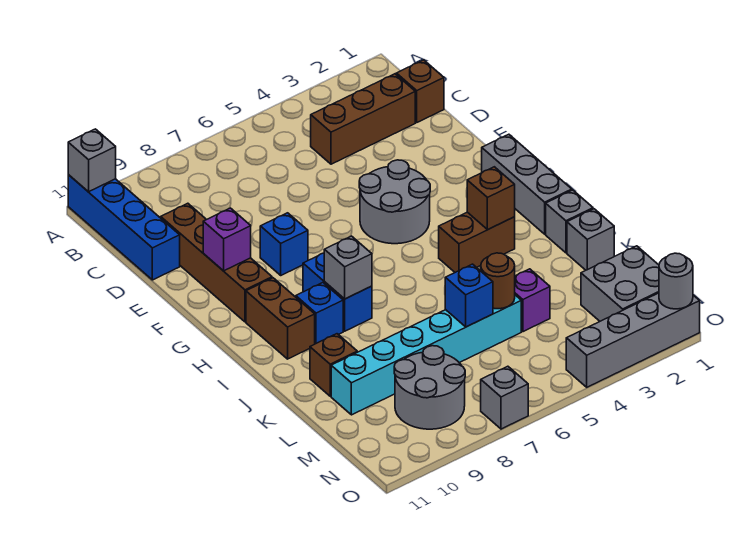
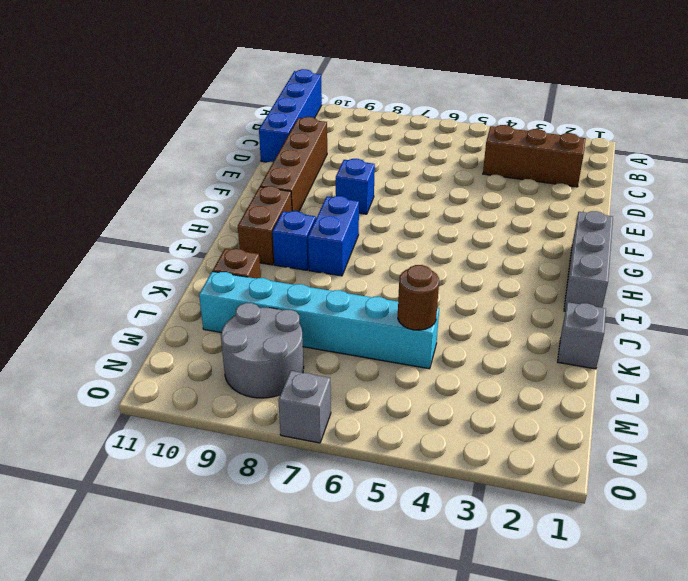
none -> brown 1x1 brick [396,60,444,122]
none -> grey 2x2 round brick [359,160,430,244]
none -> brown 1x2 brick [439,212,515,272]

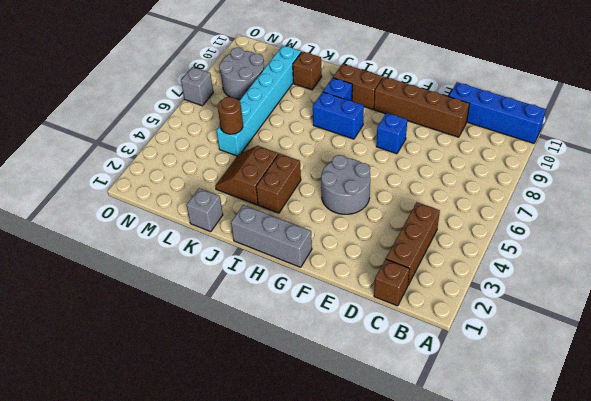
brown 2x2 slope [215,146,278,205] -> none
none -> grey 1x1 brick [546,190,593,253]
none -> purple 1x1 brick [515,269,550,332]
none -> grey 2x2 brick [581,246,659,321]

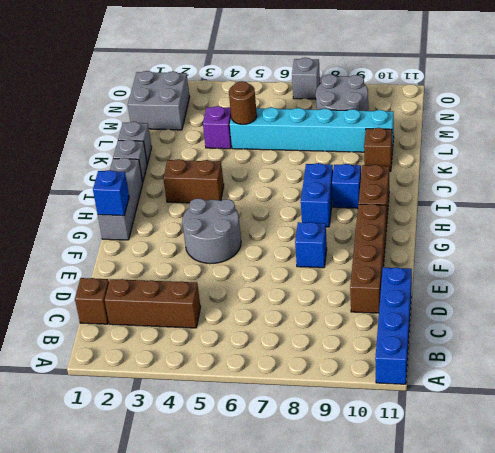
blue 1x1 brick [93,170,129,216] -> blue 1x1 brick moved to [445,264,493,327]
none -> grey 1x4 brick [566,293,700,387]
none -> grey 1x1 brick [68,129,116,192]
none -> purple 1x1 brick [203,208,251,271]

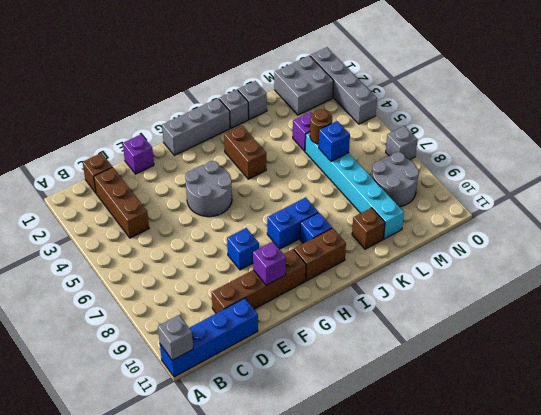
purple 1x1 brick [123,134,154,174] -> none
none -> brown 1x1 brick [467,167,515,230]
none -> grey 1x1 brick [324,236,372,299]
none -> grey 1x1 round brick [659,253,693,309]

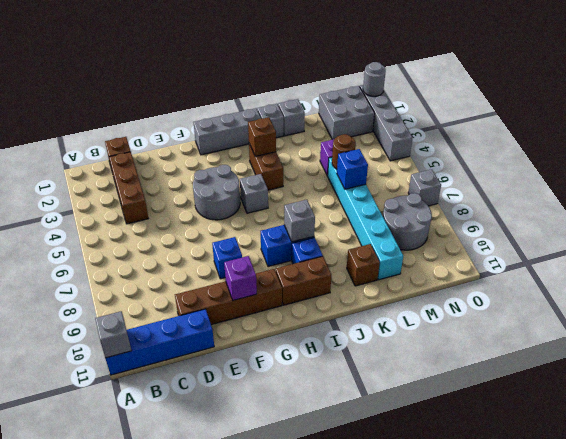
grey 1x1 brick [240,174,268,213] -> none

